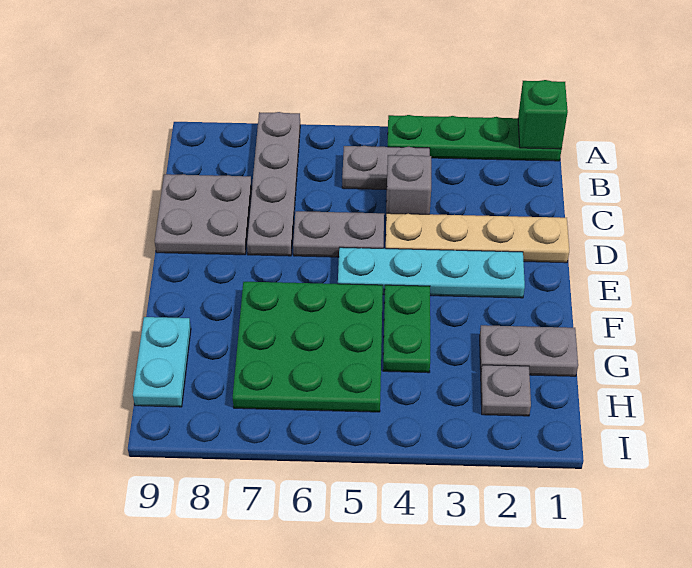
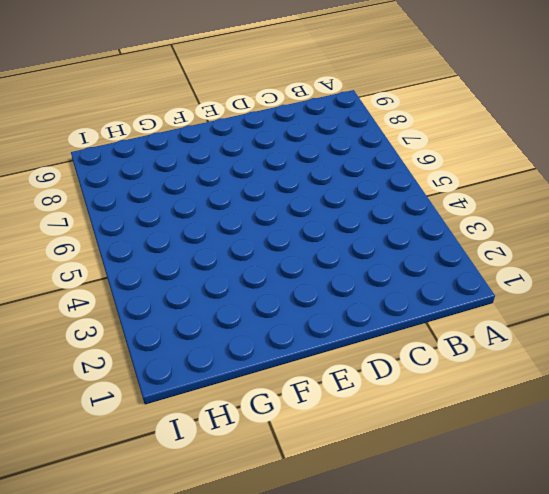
none -> green 1x4 plate [388,115,562,161]
none -> grey 1x4 plate [247,112,300,256]
none -> grey 1x2 plate [342,146,430,190]

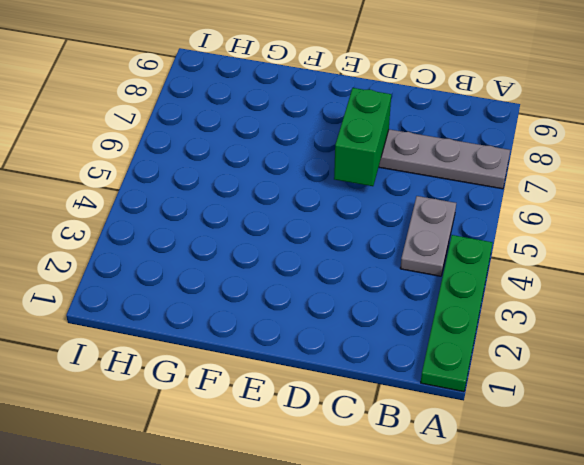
green 1x2 brick [334,88,391,186] -> none
none -> grey 1x1 brick [386,155,431,214]
none -> grey 2x2 plate [155,174,252,255]
none -> tan 1x4 plate [386,213,569,263]

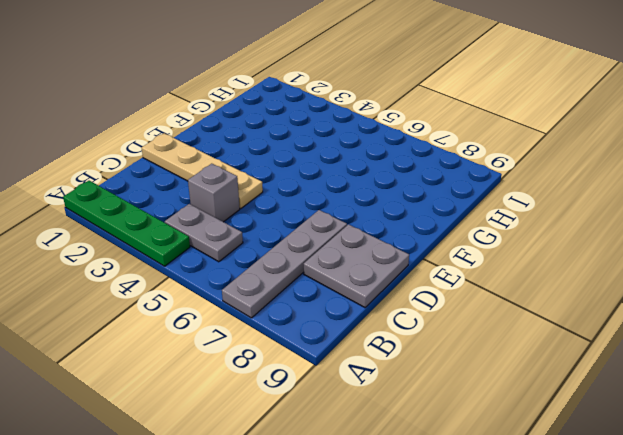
none -> grey 1x2 plate [293,211,384,257]
none -> cyan 1x4 plate [338,247,525,298]
none -> green 1x2 plate [383,285,430,373]

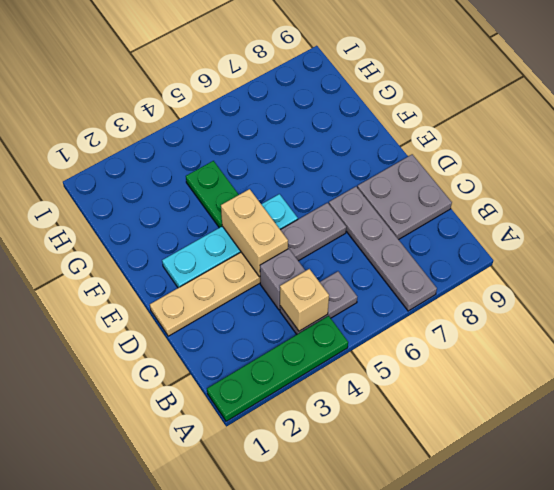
tan 1x1 brick [280,269,329,331] -> none
tan 1x2 brick [221,189,288,277] -> none
none -> green 3x3 plate [233,282,383,412]
none -> grey 1x2 plate [480,325,578,376]
none -> cyan 1x2 plate [133,317,191,407]

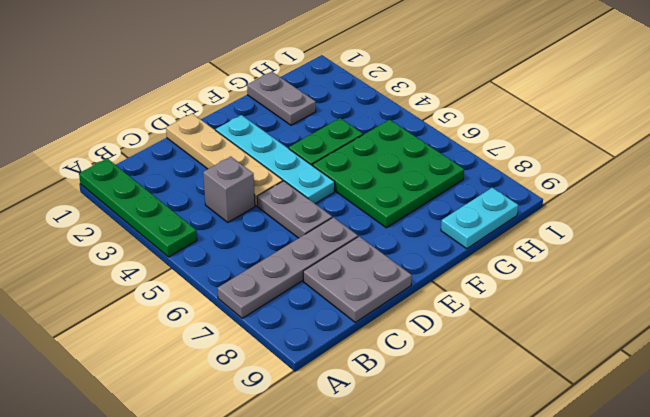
none -> grey 1x2 plate [342,146,430,190]
none -> grey 1x1 plate [481,365,531,416]
none -> green 1x1 brick [518,80,568,149]

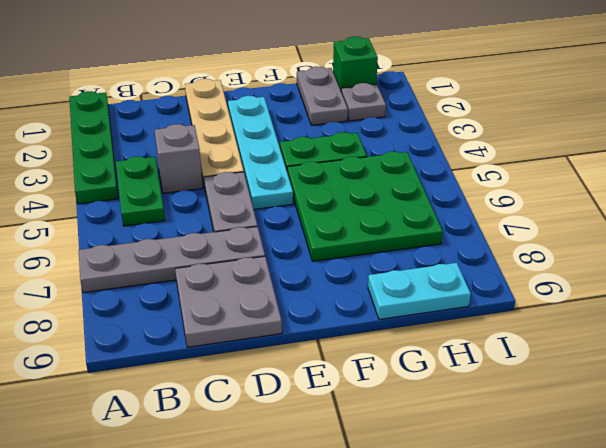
green 1x2 plate [116,156,165,226] -> grey 1x2 plate [342,146,430,190]
green 1x1 brick [333,36,378,90] -> green 1x1 brick moved to [518,80,568,149]

